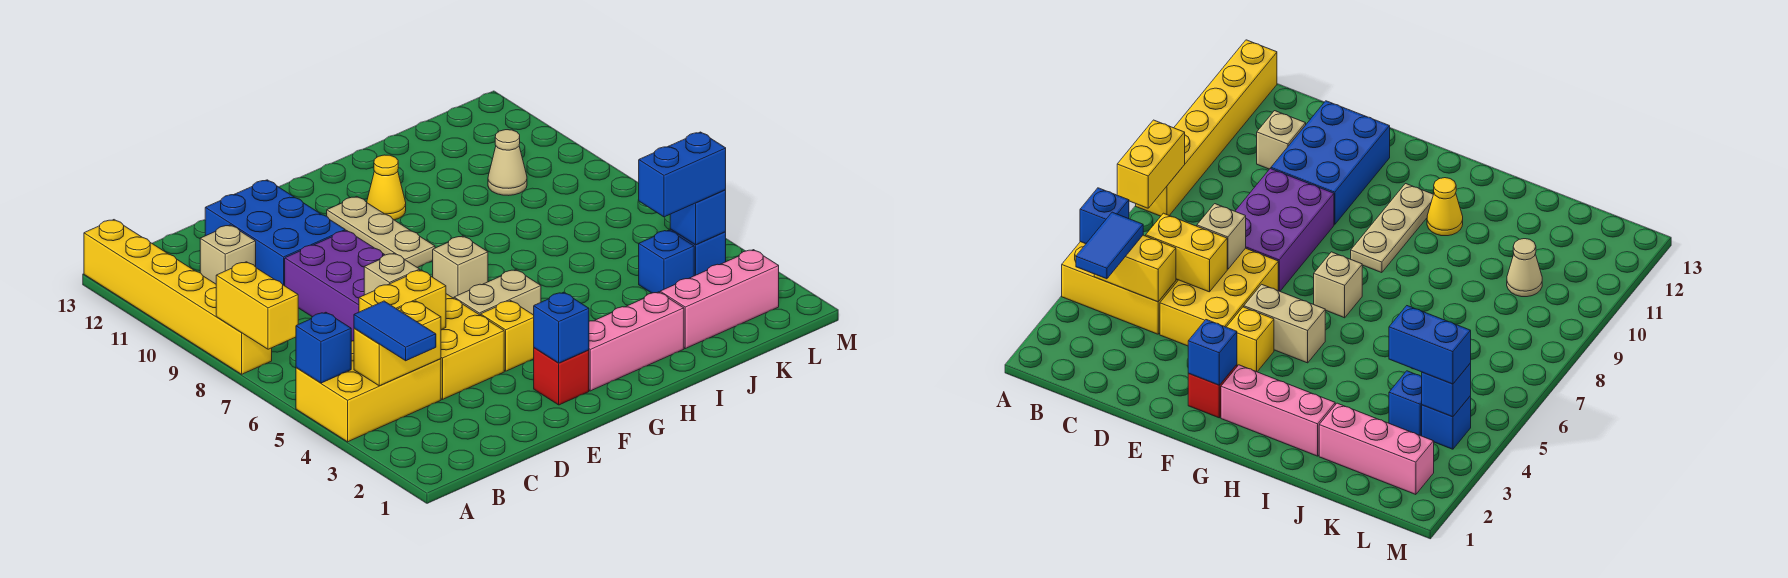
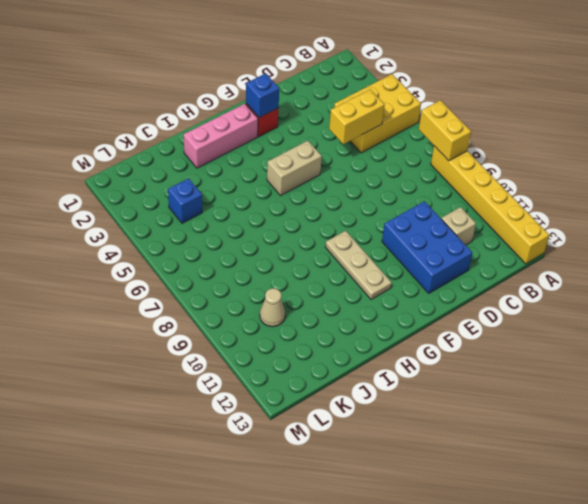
none -> yellow 2x3 brick [441,294,504,399]
none -> purple 2x3 brick [285,230,385,341]
none -> yellow 1x1 brick [481,301,534,371]

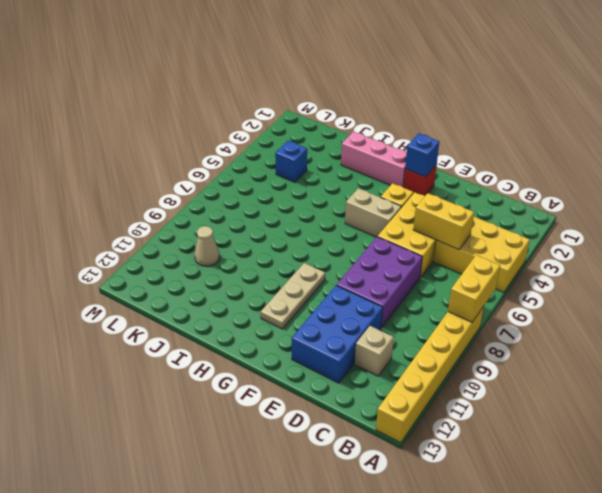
none -> tan 1x1 brick [433,236,488,298]
none -> yellow 1x1 cone [367,155,406,220]
none -> pink 1x3 brick [660,250,779,349]

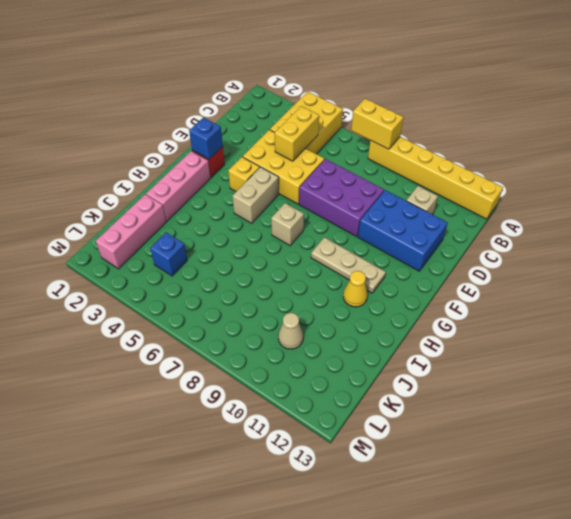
none -> blue 1x1 brick [670,229,726,276]
none -> blue 1x1 brick [296,312,351,383]
none -> yellow 1x2 brick [354,301,441,386]

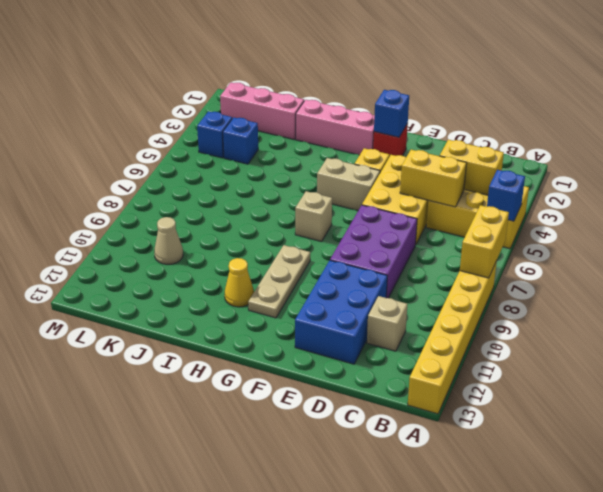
none -> tan 1x1 brick [364,253,420,295]
none -> blue 1x1 brick [670,190,726,245]
none -> blue 1x2 tile [354,301,436,361]

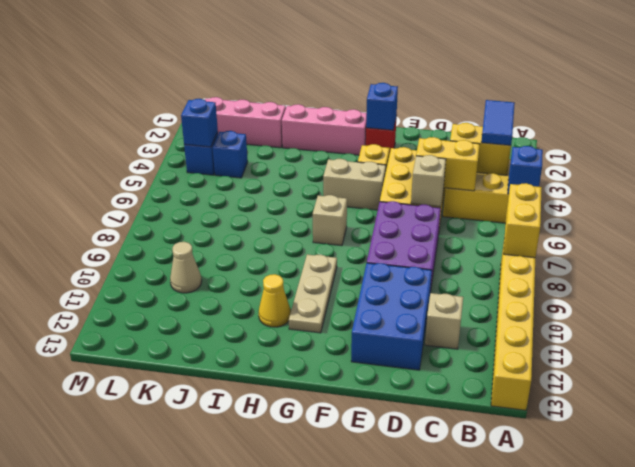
none -> blue 1x2 brick [639,132,726,217]

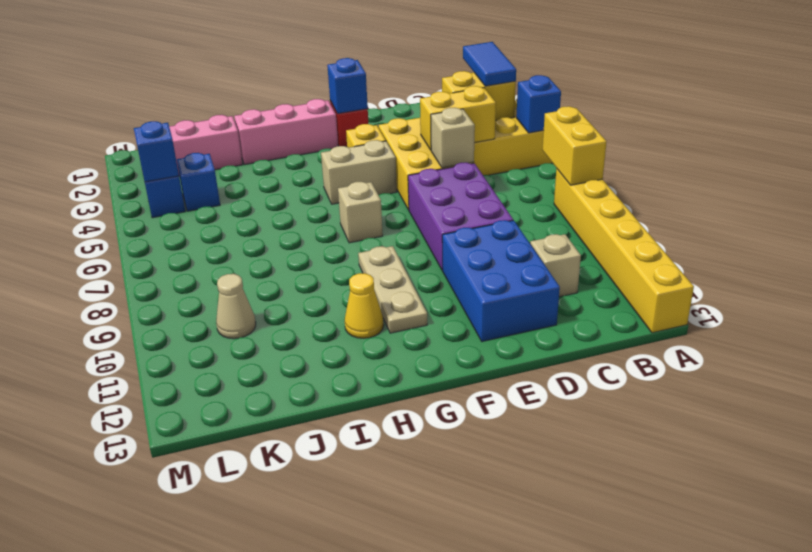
none -> blue 1x2 brick [639,132,726,217]

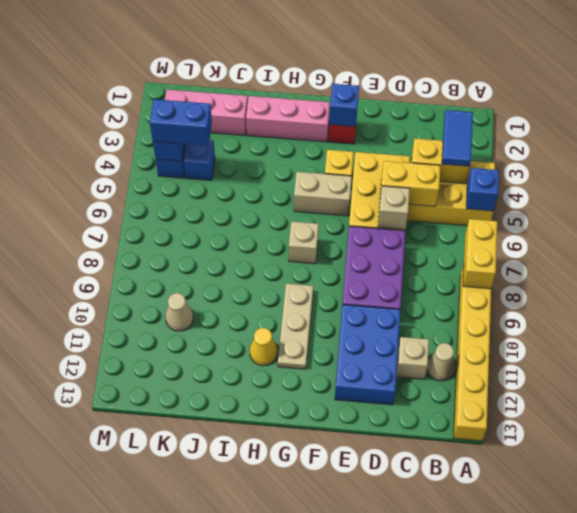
tan 1x1 cone [427,343,456,381] -> none

